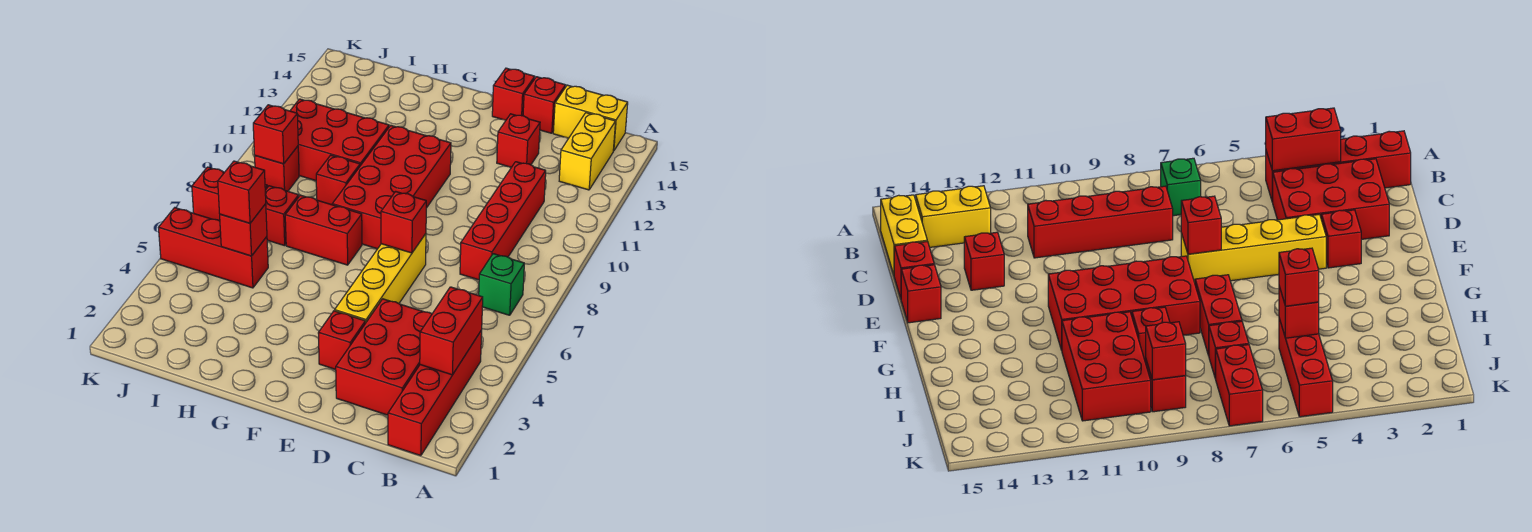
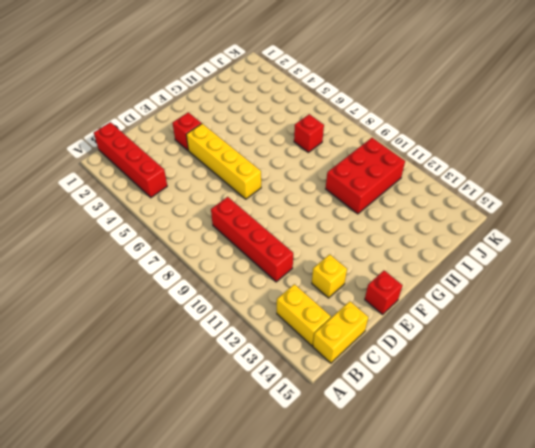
yellow 1x1 brick [312,254,347,298] -> red 1x1 brick [497,114,540,167]
none -> green 1x1 brick [479,254,524,315]
none -> red 2x3 brick [336,299,432,415]
none -> red 1x1 brick [523,77,565,133]

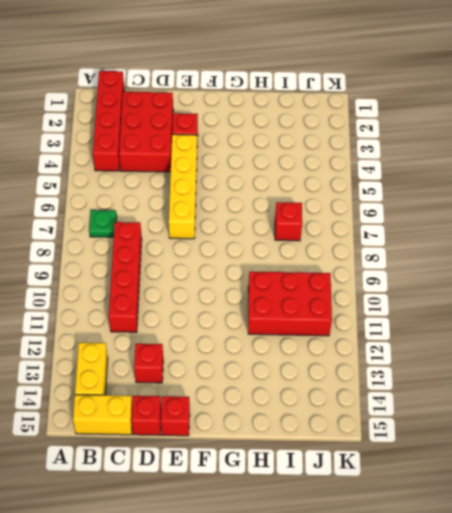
green 1x1 plate [89,210,117,237] -> green 1x1 brick [479,254,524,315]
none -> red 2x4 brick [332,125,451,249]
none -> red 1x2 brick [285,195,362,265]
none -> red 1x1 brick [316,155,360,205]

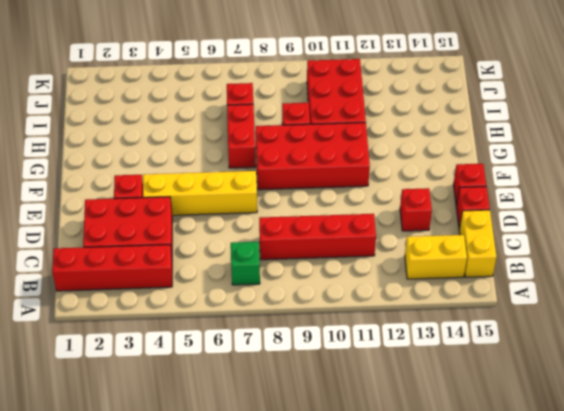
none -> red 1x3 brick [158,208,268,288]
none -> red 1x2 brick [192,167,268,221]
none -> red 1x1 brick [255,146,299,191]

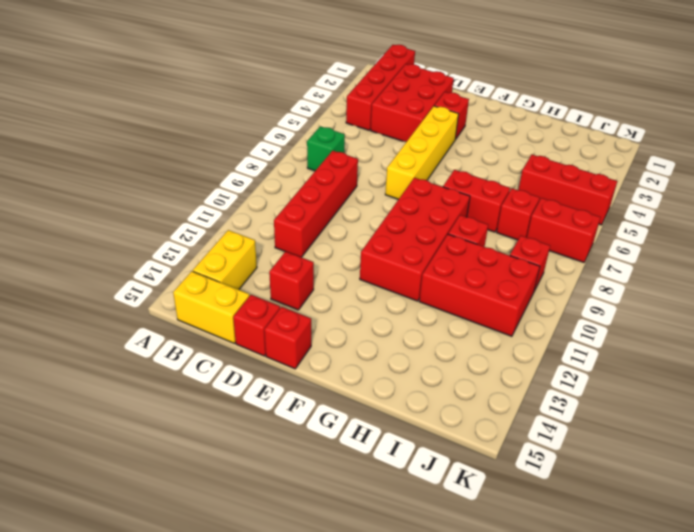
none -> red 1x2 brick [420,287,483,375]
none -> red 1x1 brick [381,191,426,253]
none -> red 1x1 brick [220,204,267,256]

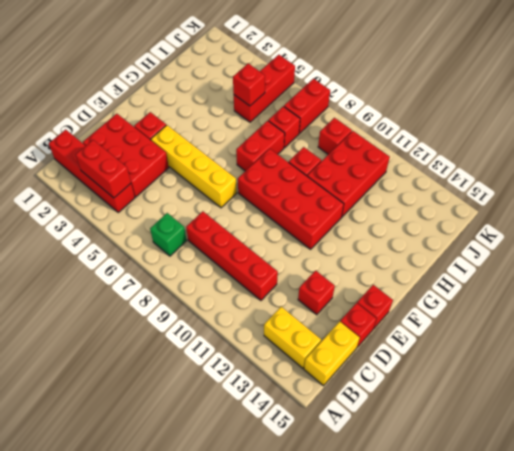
none -> red 1x1 brick [381,191,426,253]
none -> red 1x1 brick [253,105,298,164]
none -> red 1x1 brick [218,161,266,223]

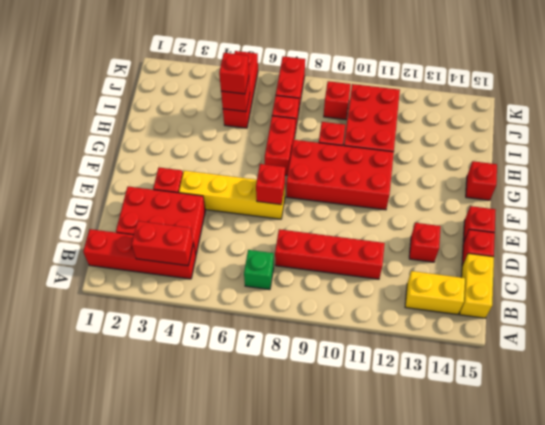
red 1x1 brick [466,161,497,200] -> red 1x1 brick moved to [253,105,298,164]

